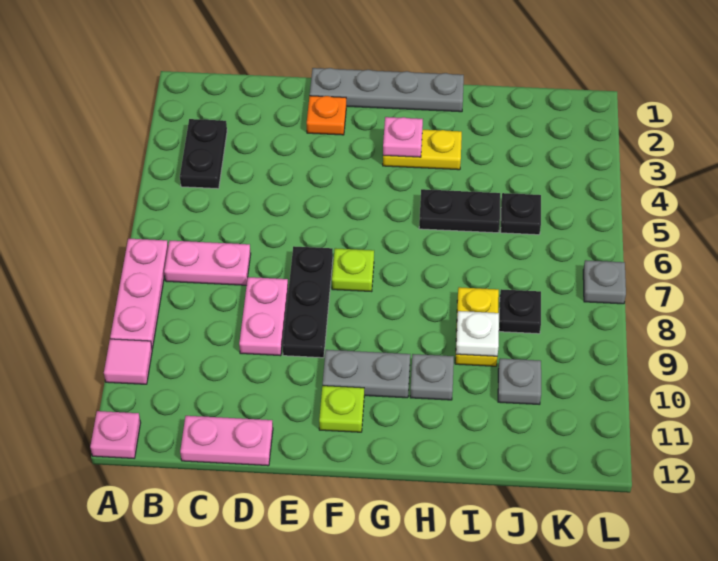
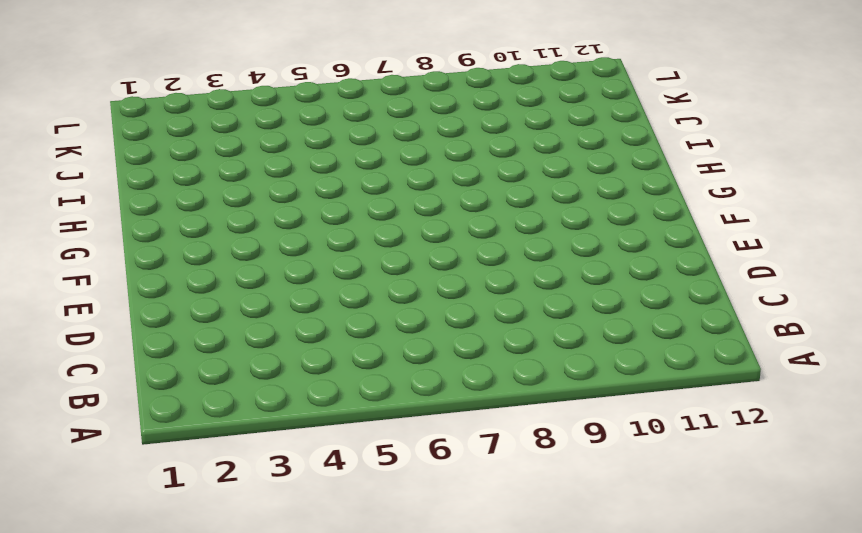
none -> pink 1x3 plate [110,239,168,349]
none -> pink 1x1 tile [104,339,152,384]
none -> pink 1x1 plate [90,411,141,458]

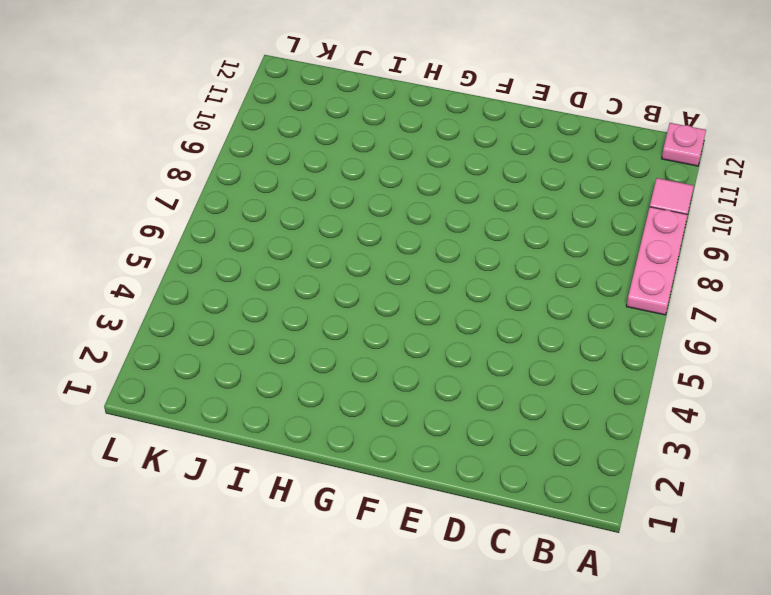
none -> black 1x2 plate [180,119,227,189]
none -> pink 1x2 plate [164,241,251,285]
none -> pink 1x2 plate [180,416,273,466]

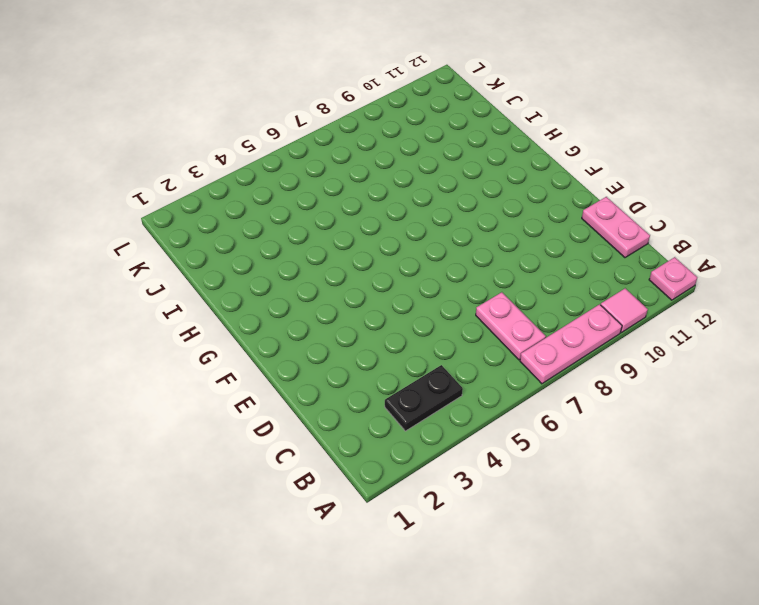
none -> pink 1x2 plate [239,277,288,356]
none -> grey 1x4 plate [310,68,464,112]
none -> orange 1x1 plate [307,96,346,135]

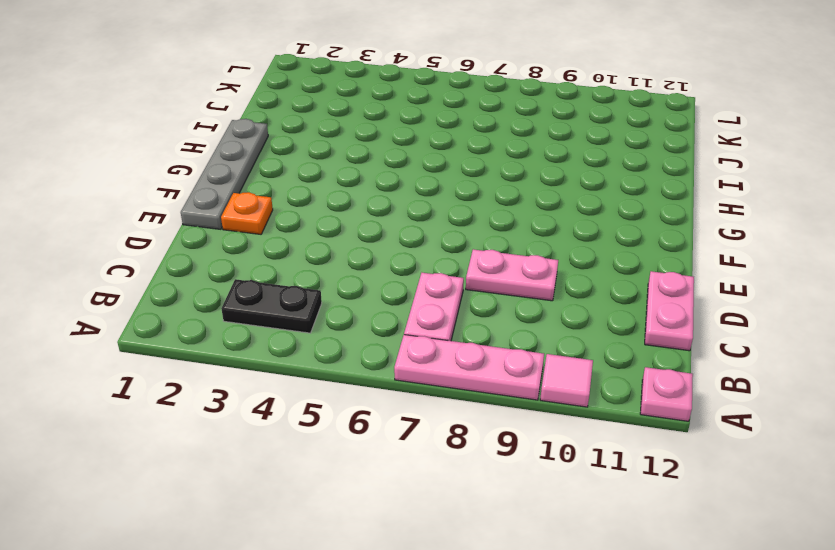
none -> black 1x3 plate [282,246,333,358]
none -> lime 1x1 plate [332,248,374,292]
none -> grey 1x2 plate [323,350,410,398]

